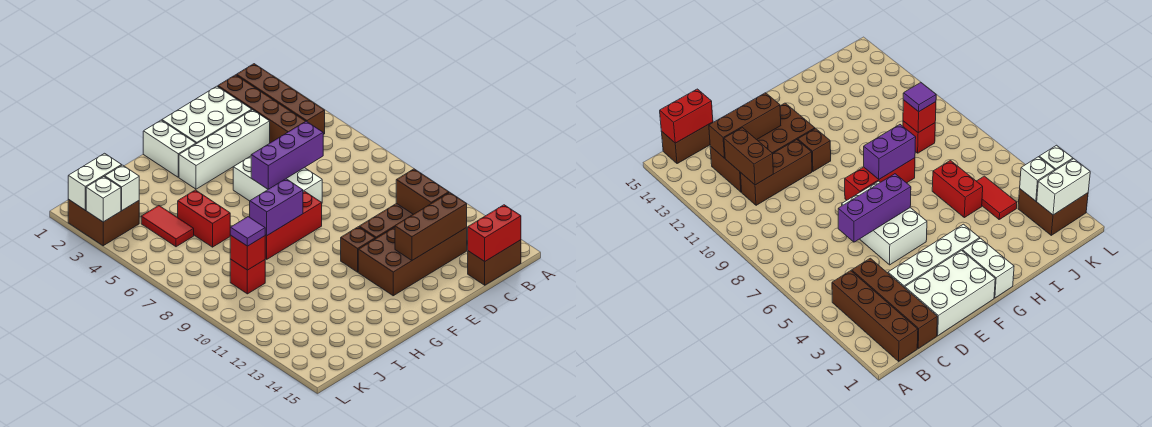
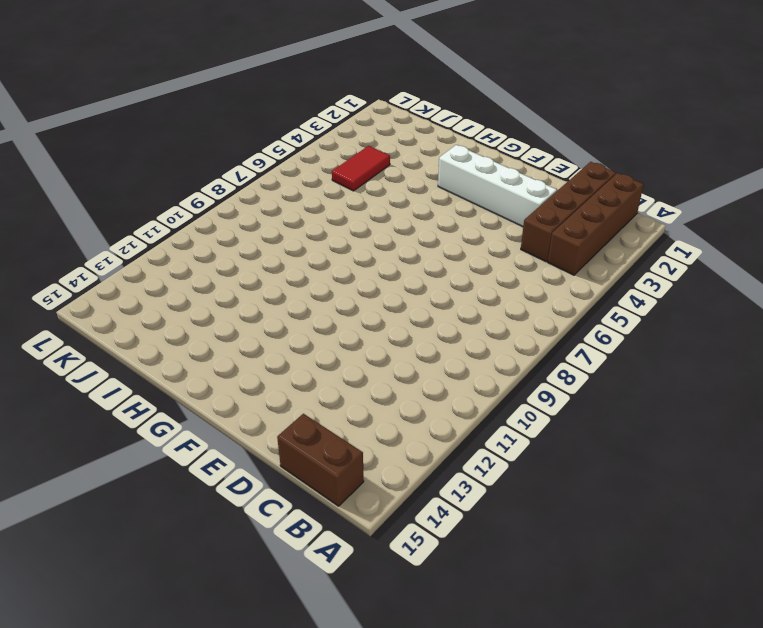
none -> brown 1x3 brick [359,203,413,239]
none -> brown 2x4 brick [358,227,467,296]
none -> white 2x3 brick [162,86,252,144]

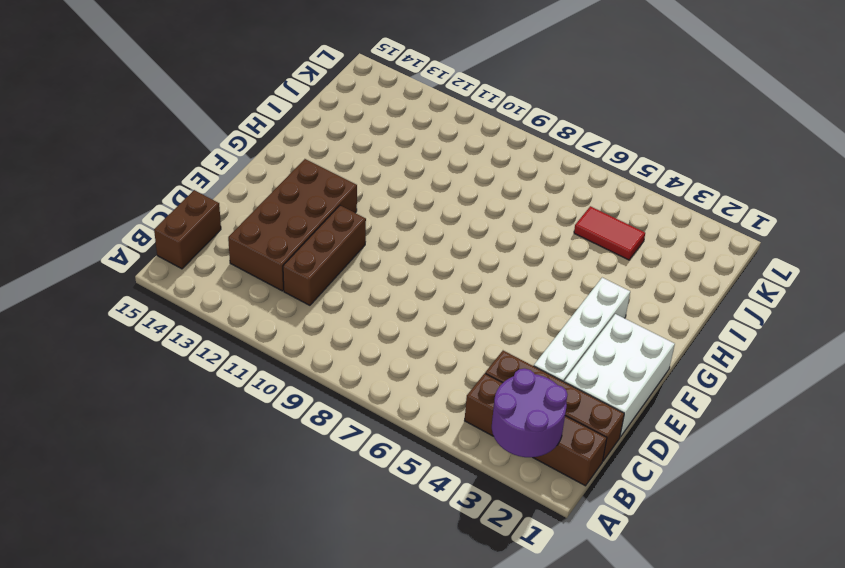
purple 2x2 round brick [492,369,568,457] -> none
none -> white 2x3 brick [233,156,322,202]
none -> red 1x3 brick [265,191,322,259]
none -> brown 1x1 brick [341,227,375,272]

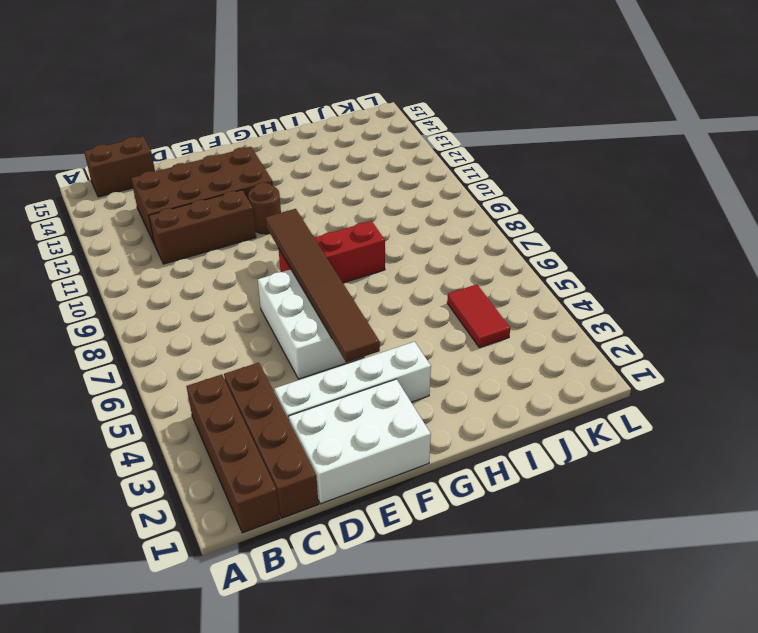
brown 1x6 tile [265,209,380,362] -> purple 1x3 brick [251,121,323,189]
brown 1x1 round brick [248,183,281,234] -> brown 1x1 brick [341,227,375,272]
none -> white 1x2 brick [143,120,196,177]
none -> red 1x2 brick [178,190,230,247]
none -> red 1x1 brick [230,259,265,294]

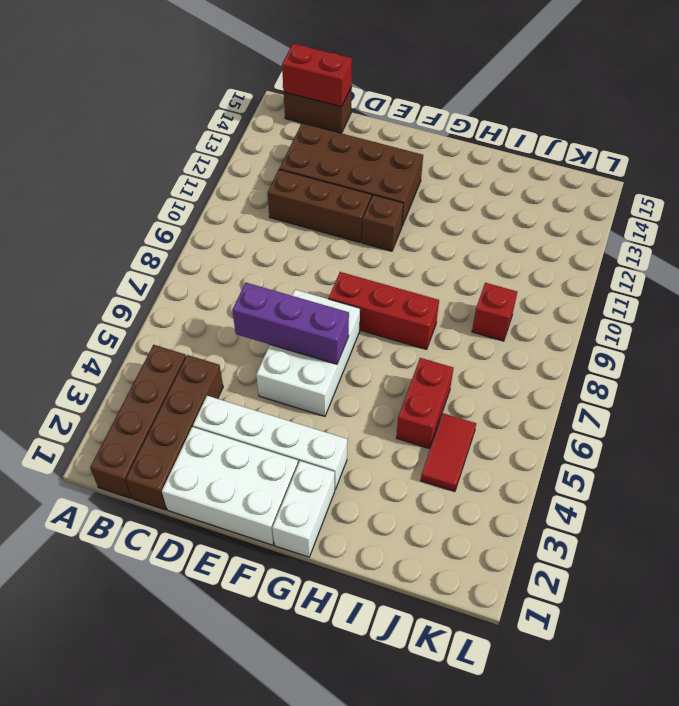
none -> brown 2x2 brick [68,199,139,246]
none -> brown 1x2 brick [396,169,449,214]
none -> brown 1x3 brick [395,193,467,260]

